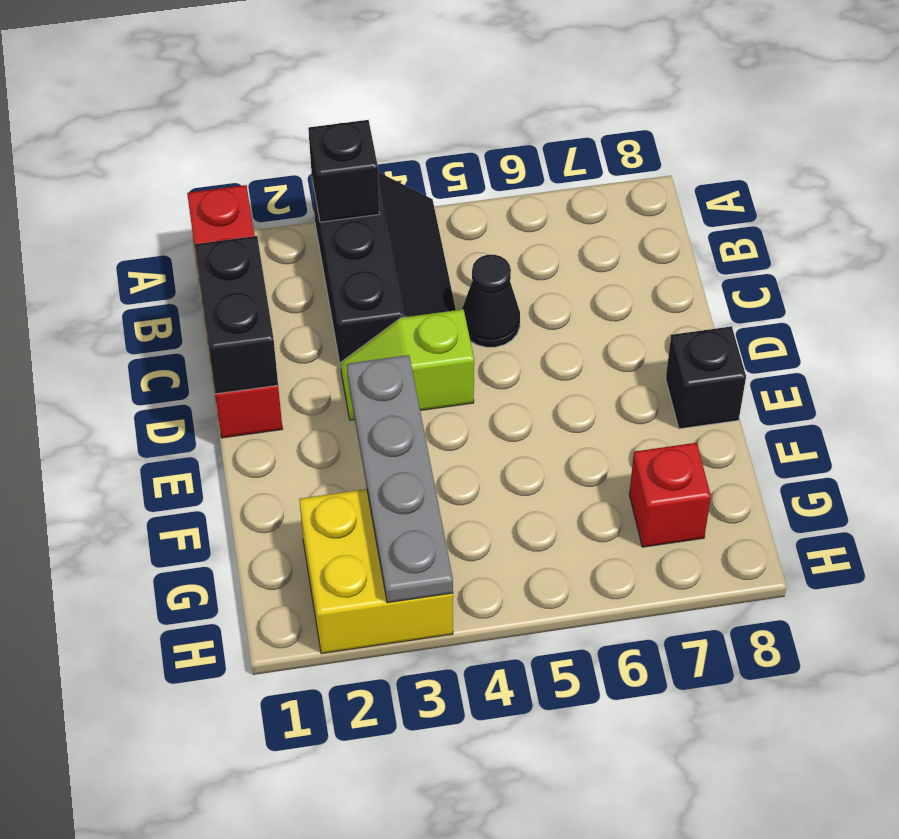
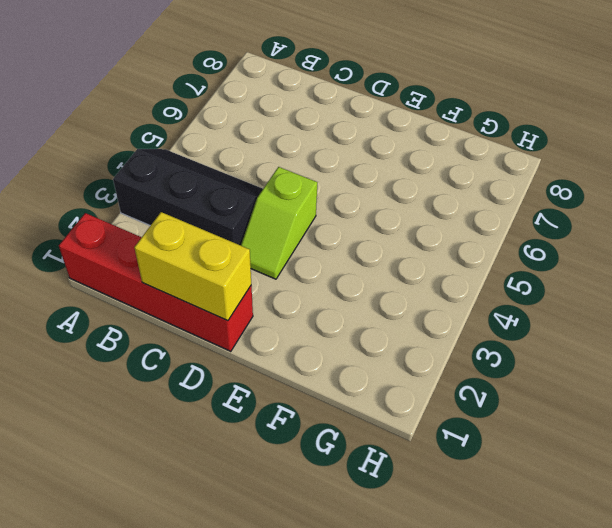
yellow 1x2 brick [134,212,251,321] -> black 1x2 brick [195,236,278,394]
none -> black 1x1 cone [462,255,520,347]
none -> black 1x1 brick [666,326,746,429]

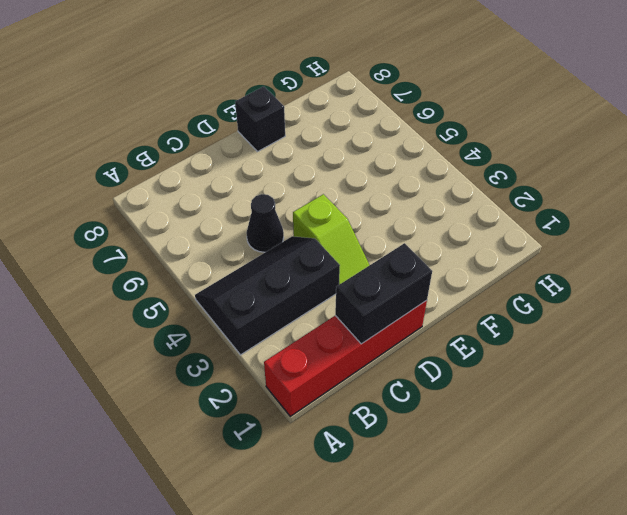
none -> yellow 2x2 brick [299,489,453,654]
none -> red 1x1 brick [629,443,711,547]

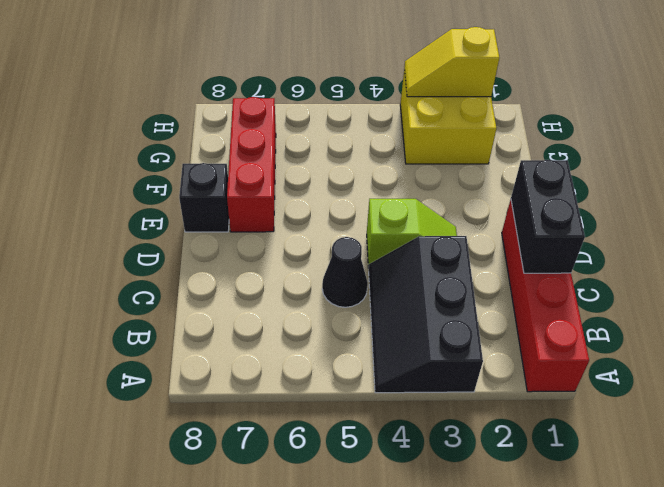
red 1x3 brick [227,97,276,232] -> red 1x1 brick [629,443,711,547]
yellow 1x2 slope [404,27,499,97] -> grey 1x4 plate [347,355,453,603]
none -> black 1x1 brick [308,120,380,222]

